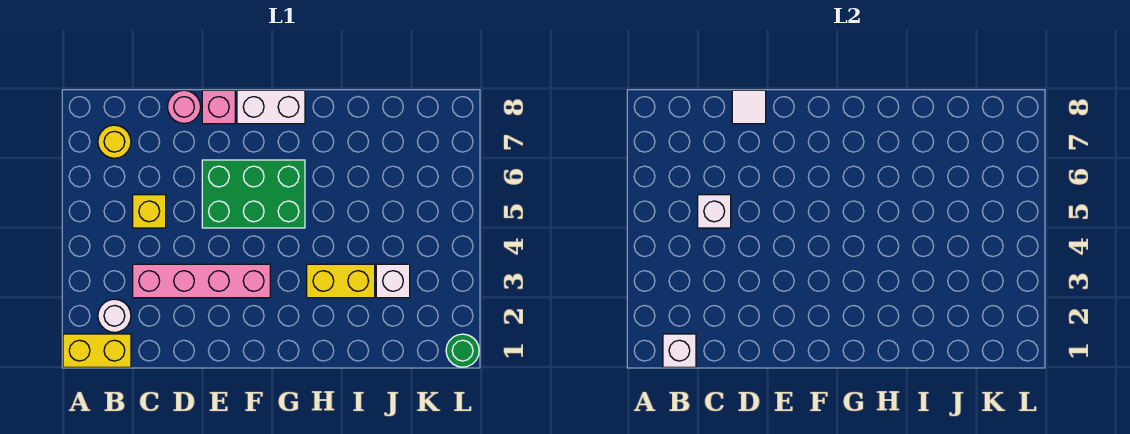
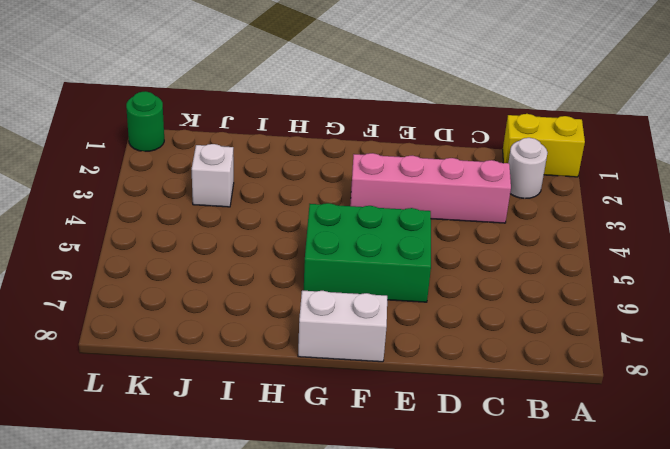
none -> yellow 1x1 round brick [98,125,131,158]
none -> yellow 1x1 brick [133,195,166,228]
none -> pink 1x1 round brick [168,90,201,123]

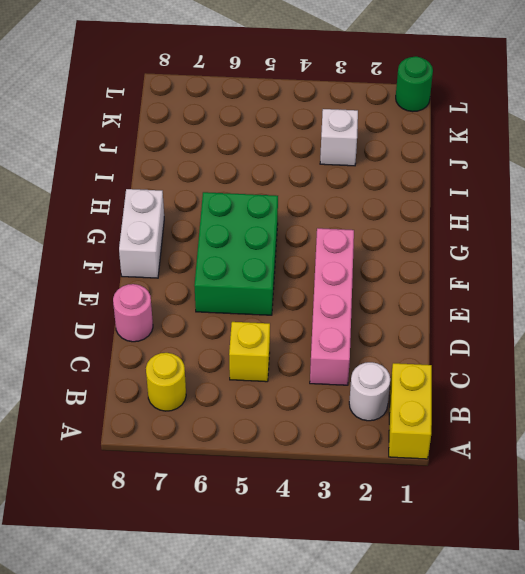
none -> pink 1x1 brick [202,90,235,124]
none -> yellow 1x2 brick [307,264,375,298]
none -> white 1x1 brick [663,334,696,367]

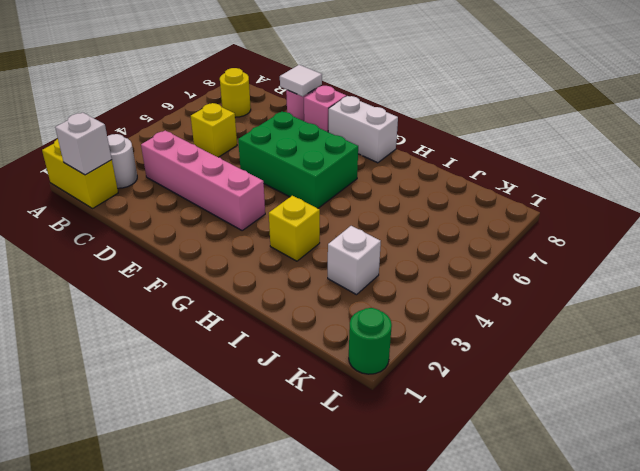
yellow 1x1 brick [269,196,320,261] -> yellow 1x2 brick [307,264,375,298]
none -> white 1x1 brick [698,195,731,228]

